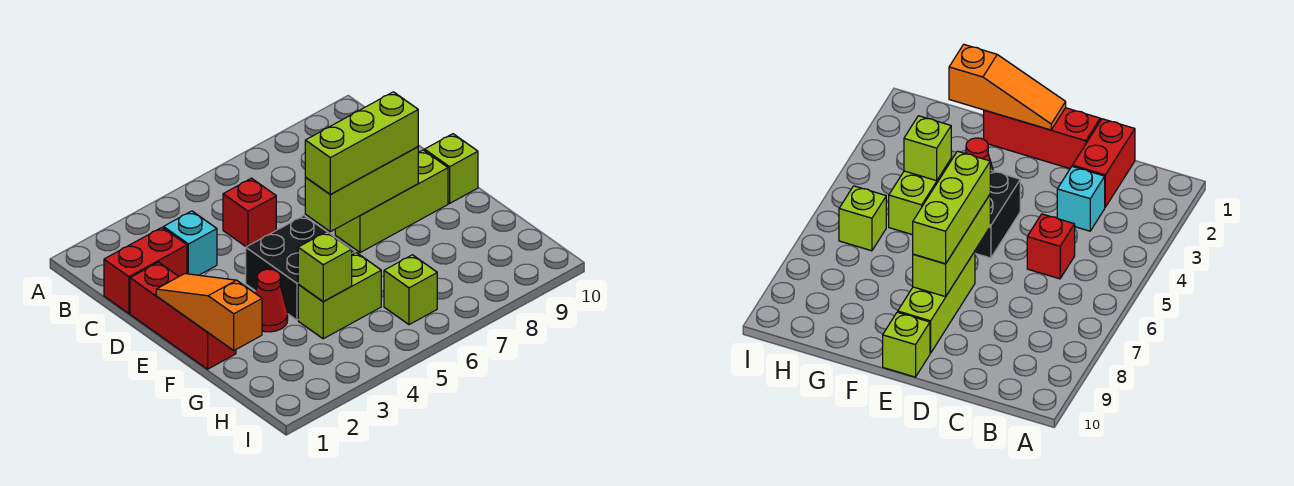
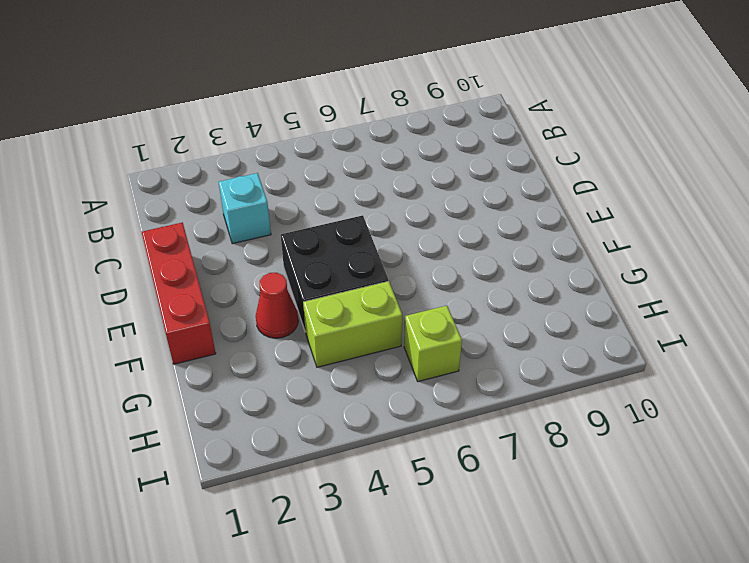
none -> red 1x2 brick [104,228,187,313]
none -> red 1x1 brick [223,178,276,247]
none -> lime 1x3 brick [335,150,448,253]

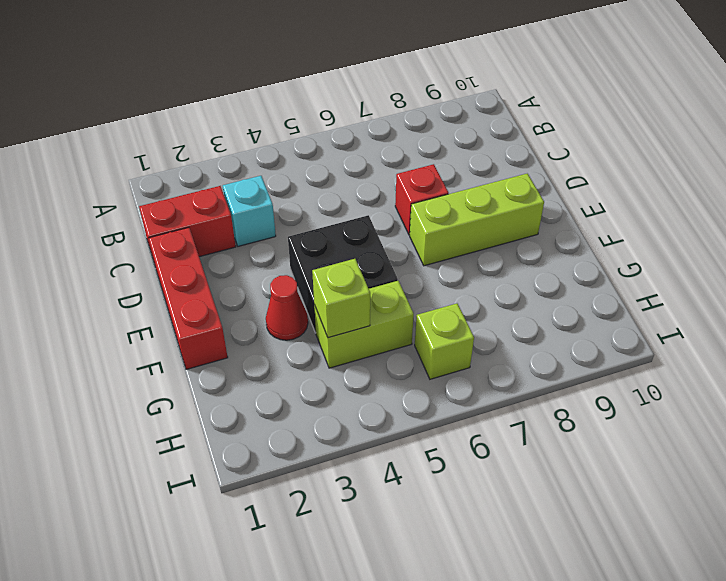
red 1x1 brick [395,164,448,235] -> red 1x1 brick moved to [223,178,276,247]
none -> lime 1x1 brick [425,134,478,203]
none -> orange 1x3 slope [156,274,262,350]
none -> lime 1x3 brick [305,147,418,232]

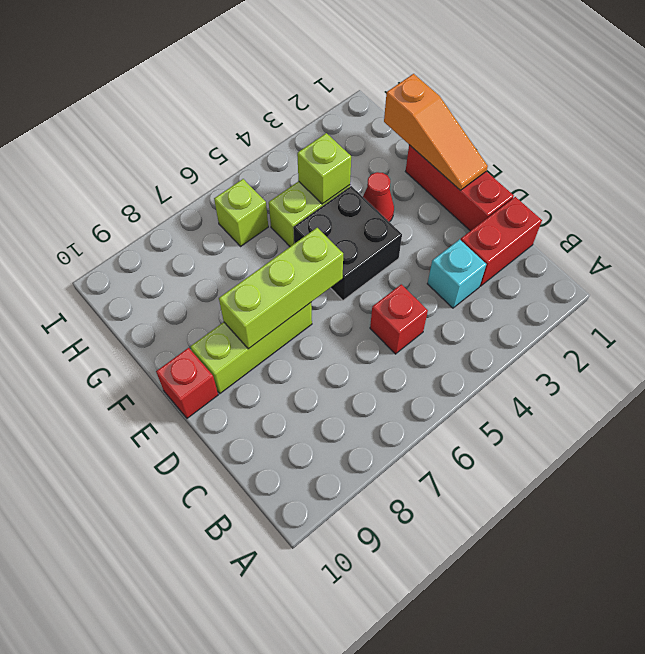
red 1x1 brick [156,348,218,418] -> lime 1x1 brick [425,134,478,203]
none -> lime 1x3 brick [305,92,418,194]

